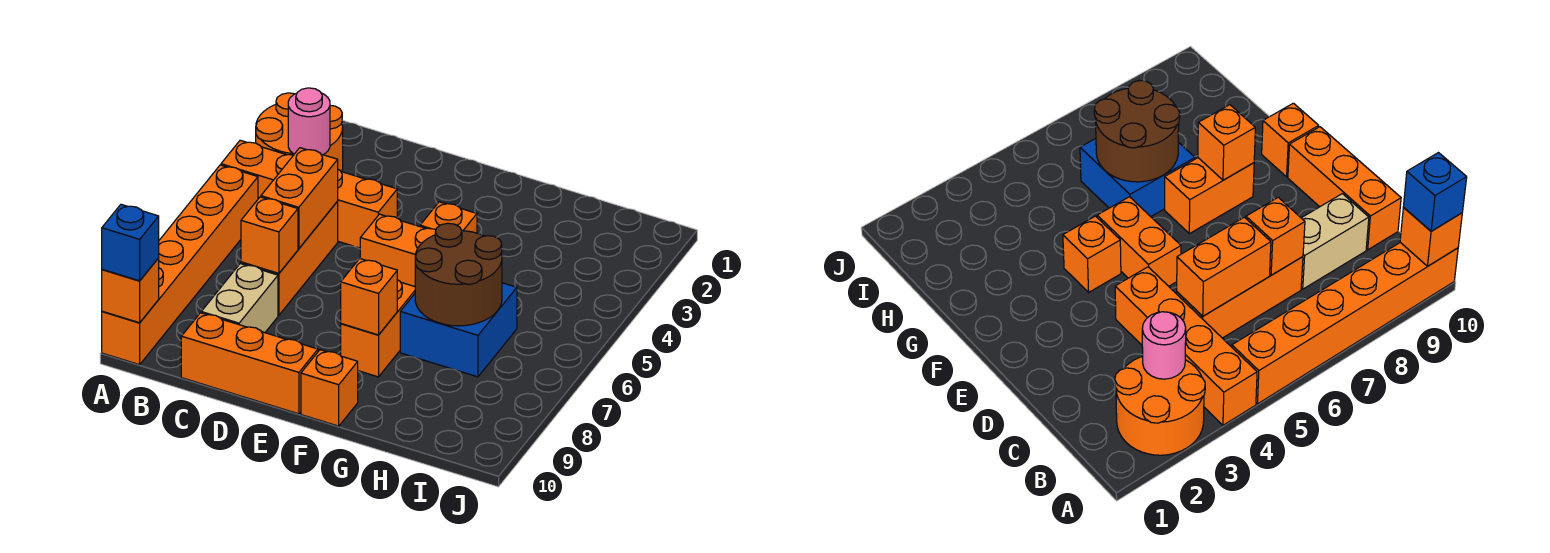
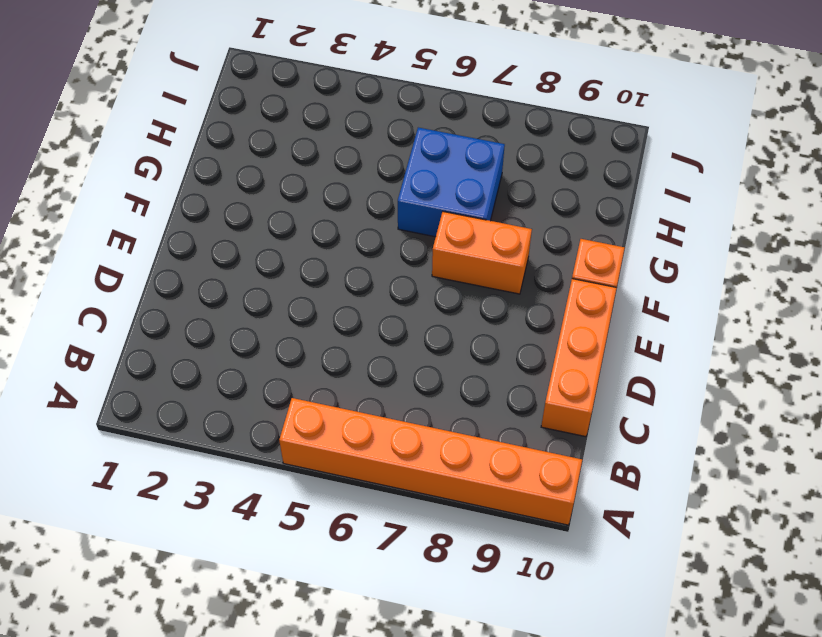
none -> orange 2x2 round brick [256,93,343,172]
none -> orange 1x4 brick [221,140,397,248]
none -> orange 1x3 brick [241,202,338,315]

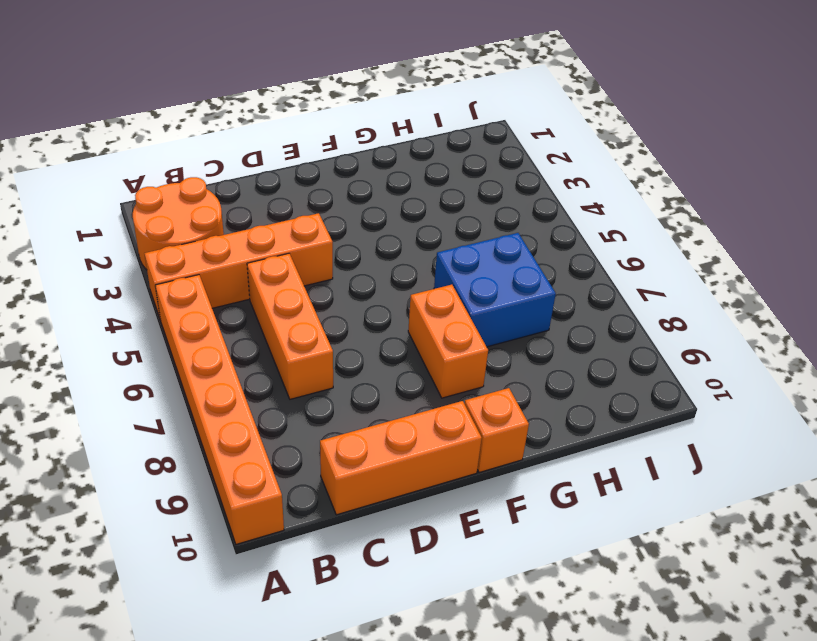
none -> tan 1x2 brick [201,264,278,333]
none -> orange 1x2 brick [360,214,436,287]
none -> orange 1x1 brick [420,202,477,233]

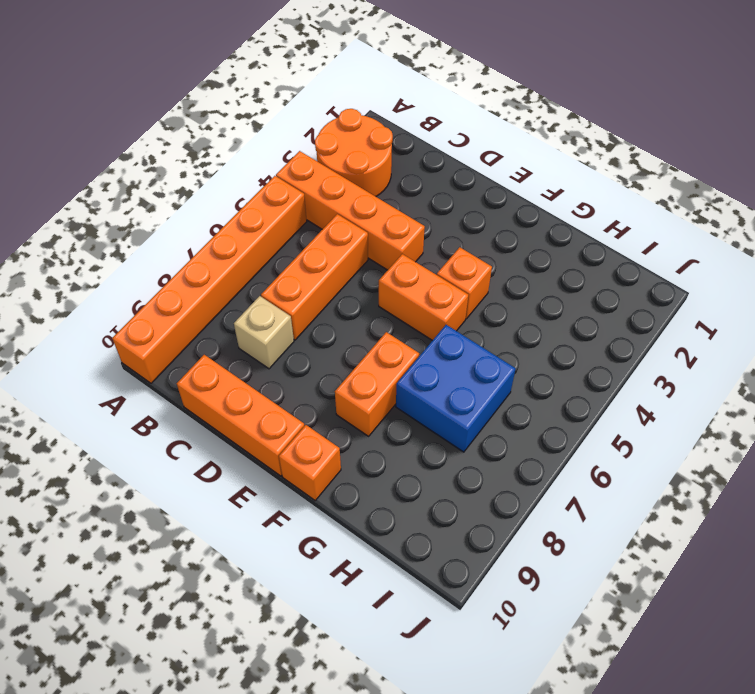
tan 1x1 brick [234,296,294,369] -> tan 1x2 brick [201,264,278,333]
none -> orange 1x1 brick [102,258,159,323]
none -> pink 1x1 round brick [288,88,330,155]
none -> orange 1x2 brick [261,148,338,249]

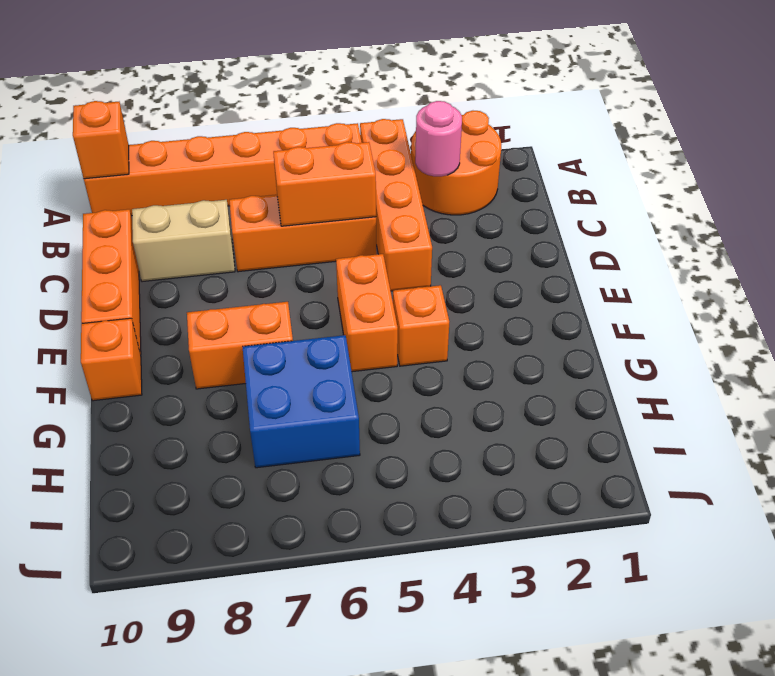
none -> orange 1x1 brick [241,197,298,274]
none -> orange 1x1 brick [341,259,397,335]
none -> brown 2x2 round brick [415,223,502,326]

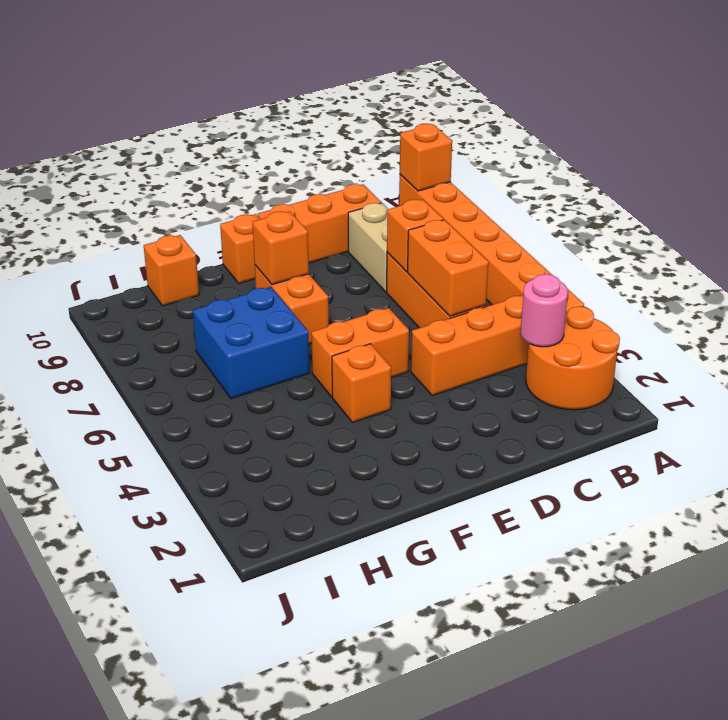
orange 1x1 brick [144,235,199,306] -> none
none -> brown 2x2 round brick [415,223,502,326]
none -> blue 1x1 brick [102,204,159,281]

